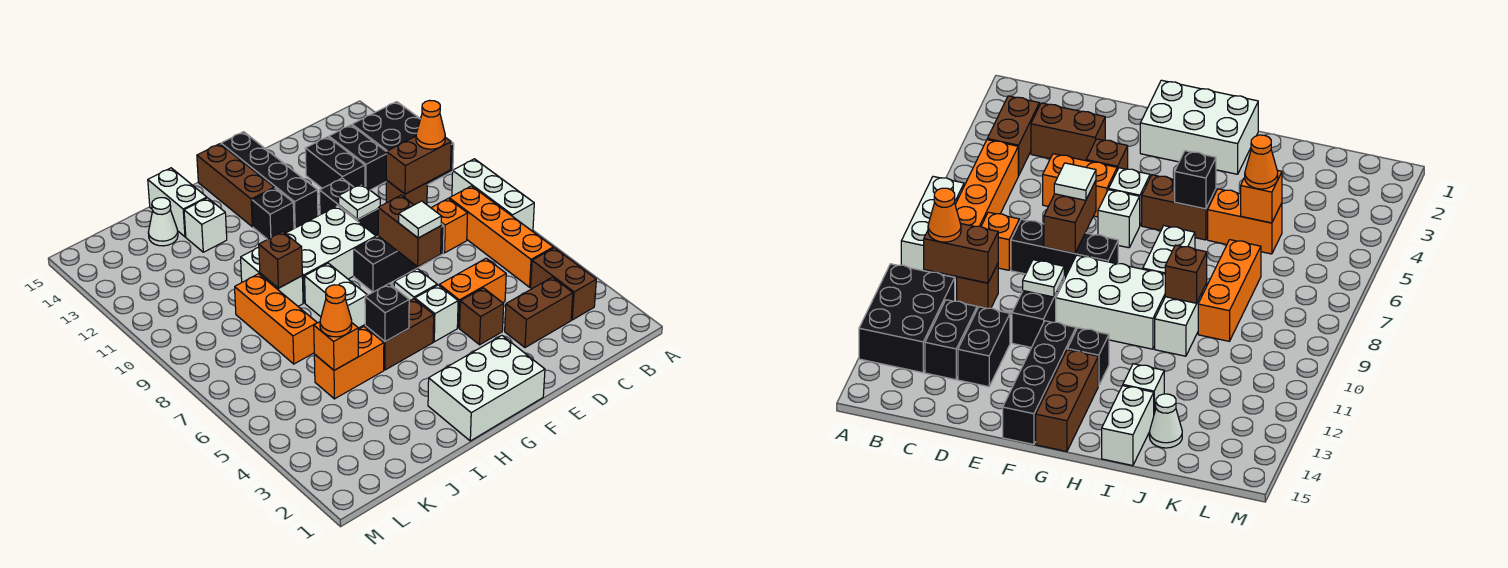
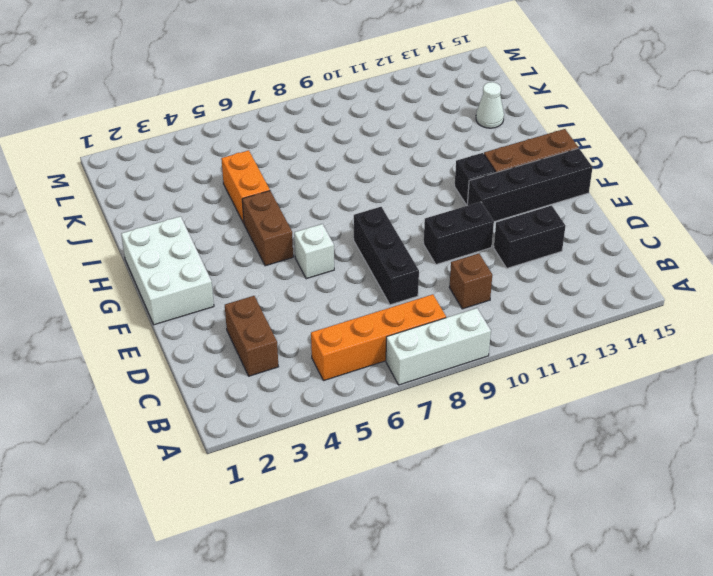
none -> black 2x3 brick [352,102,454,185]
none -> brown 1x2 brick [531,248,596,320]
none -> orange 1x1 brick [431,199,468,253]
none -> black 1x2 brick [329,125,386,190]

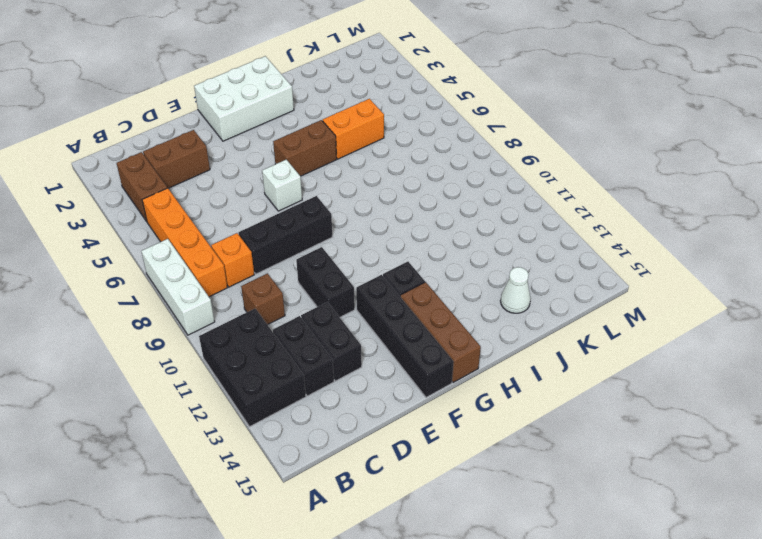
none -> orange 1x2 brick [439,258,506,328]
none -> brown 1x1 brick [460,288,504,345]
none -> white 1x1 brick [415,285,458,342]
none -> white 2x3 brick [285,206,376,303]

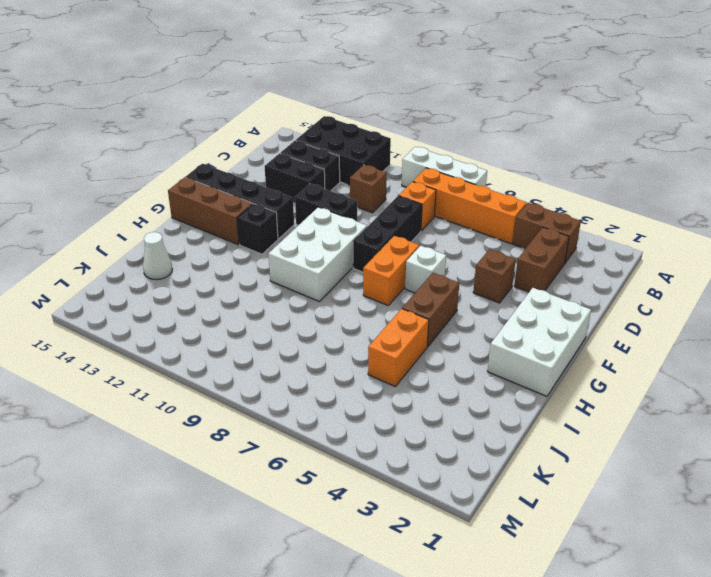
orange 1x2 brick [363,236,419,305] -> orange 1x2 brick moved to [439,258,506,328]
none -> white 1x1 brick [415,285,458,342]
none -> white 1x2 brick [305,263,367,328]
none -> white 1x2 brick [241,247,303,306]
none -> white 1x1 brick [184,198,227,252]

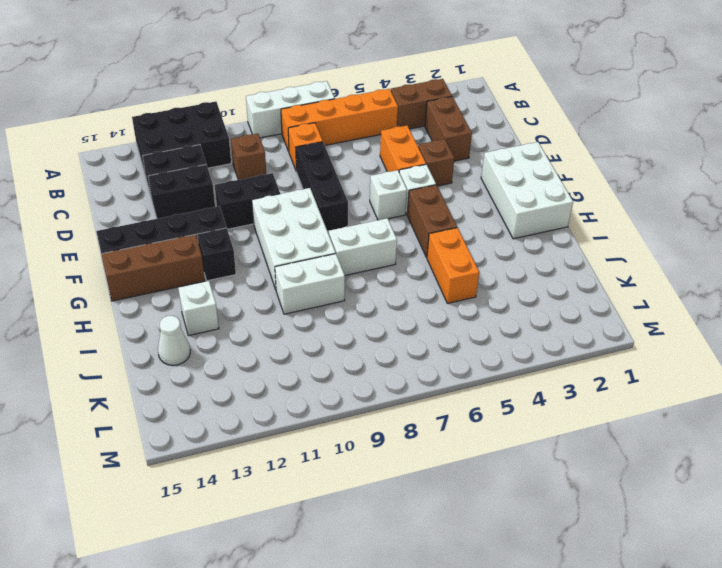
none -> white 1x2 brick [148,168,207,237]
none -> orange 1x3 brick [235,274,317,364]
none -> brown 1x2 brick [386,136,451,194]
none -> brown 1x2 brick [378,195,441,267]

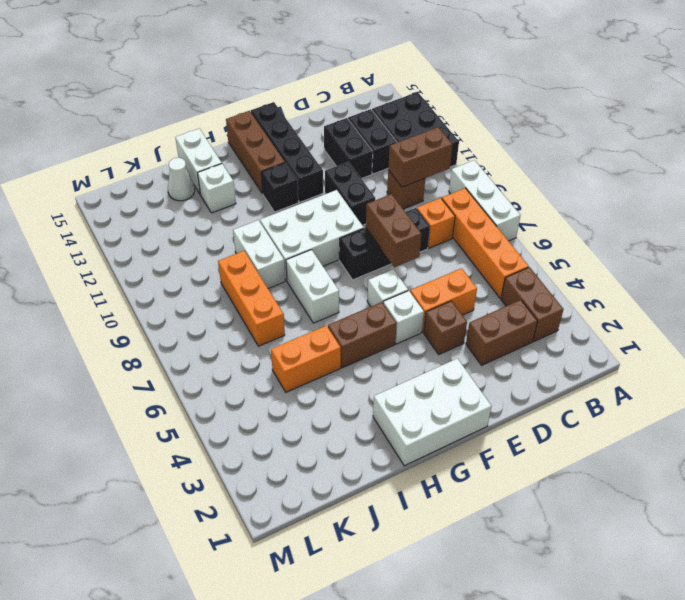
none -> white 1x1 plate [339,184,380,219]
none -> black 1x1 brick [365,284,409,342]
none -> brown 1x1 brick [259,232,302,288]
none -> orange 1x1 brick [314,322,358,370]

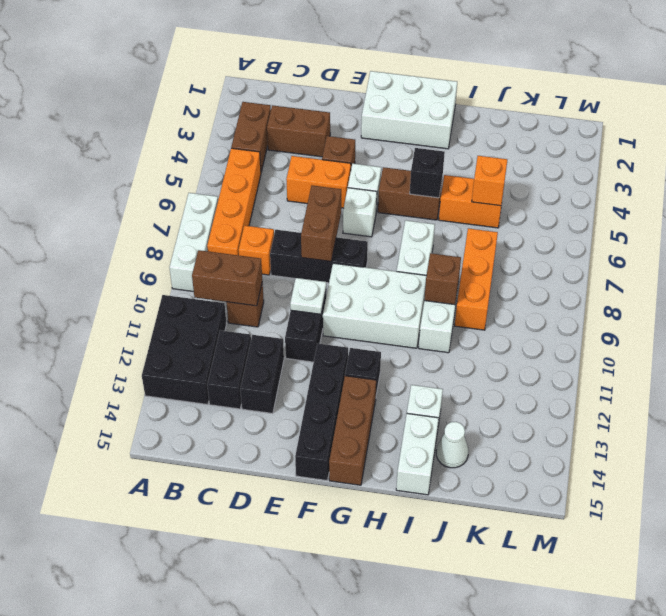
none -> orange 1x1 cone [416,100,445,149]
none -> white 1x1 tile [399,201,441,238]
none -> orange 1x1 cone [320,285,352,337]

